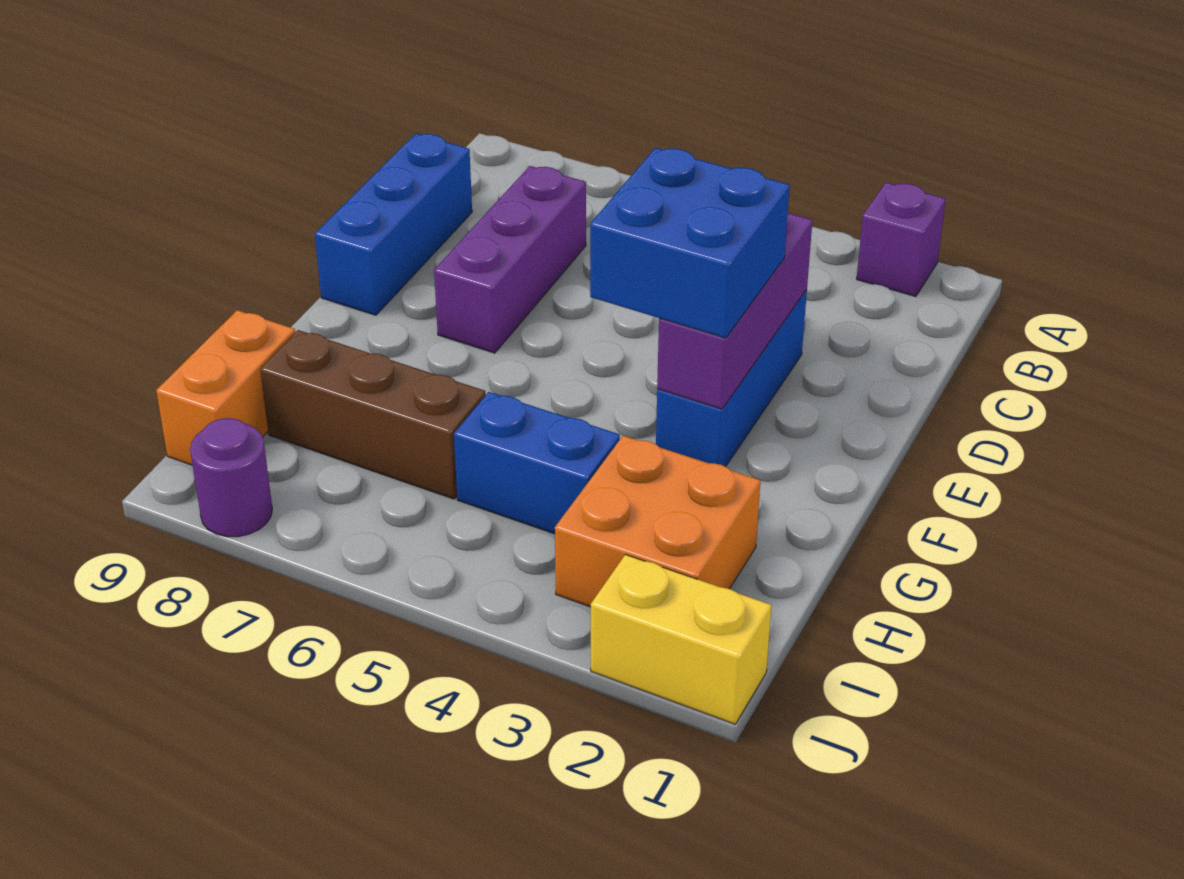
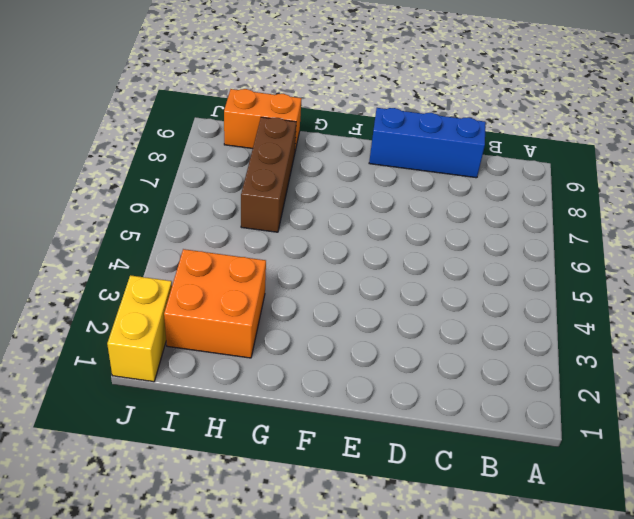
none -> purple 1x1 brick [857,182,946,297]
none -> purple 1x3 brick [434,166,586,353]
none -> blue 1x3 brick [656,290,807,467]

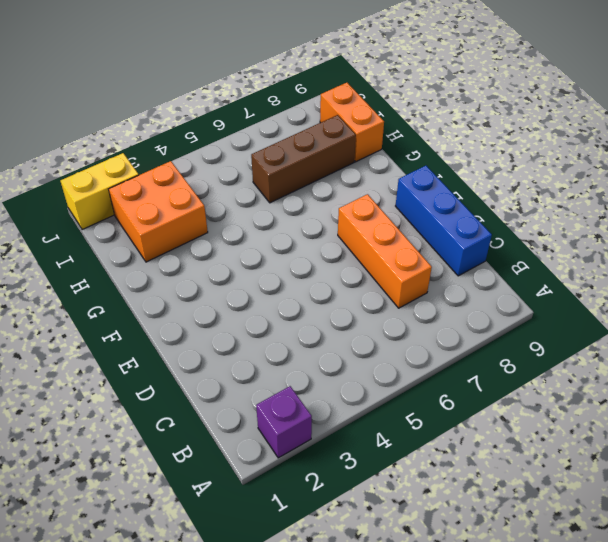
orange 1x3 brick [338,194,432,308] -> purple 1x3 brick [434,166,586,353]
none -> blue 1x3 brick [656,290,807,467]
none -> blue 1x2 brick [454,392,620,534]
none -> purple 1x1 round brick [190,418,272,537]

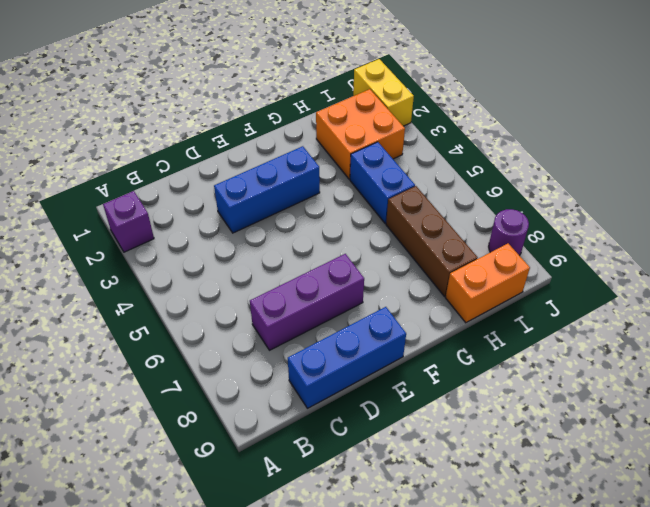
none -> purple 1x3 brick [657,213,812,409]
none -> blue 2x2 brick [590,148,790,338]

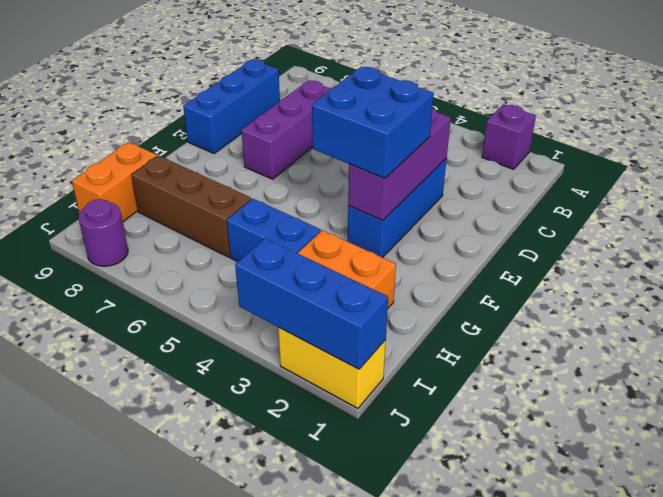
blue 1x3 brick [235,238,388,369] -> none

